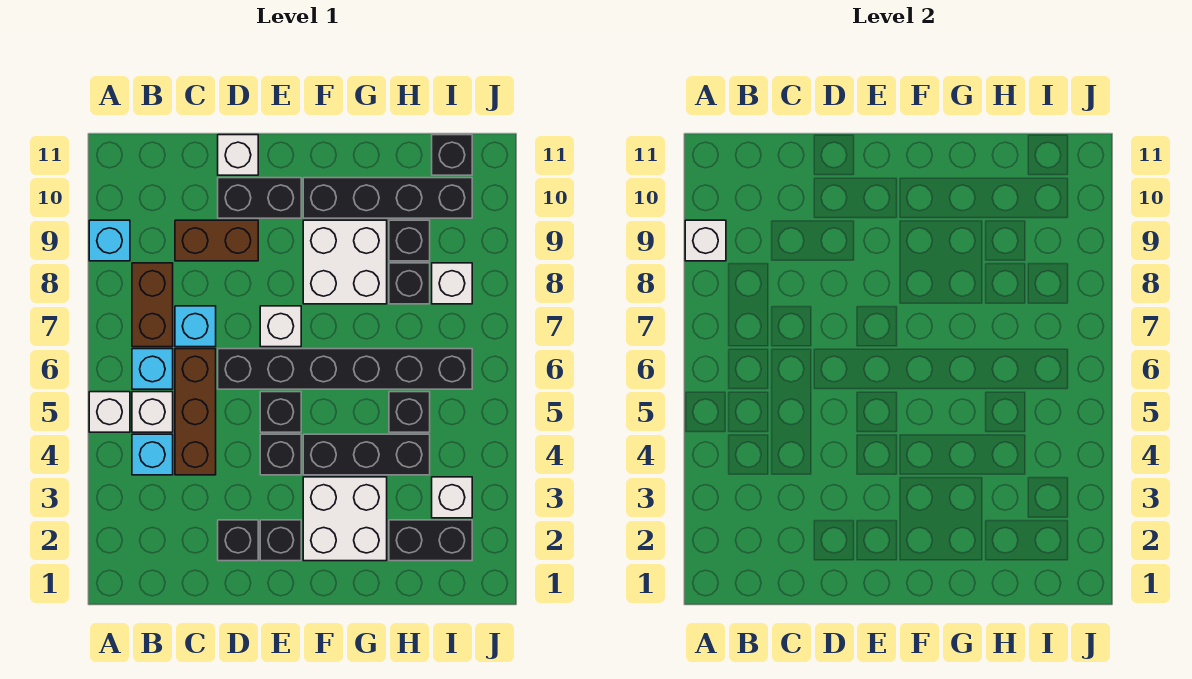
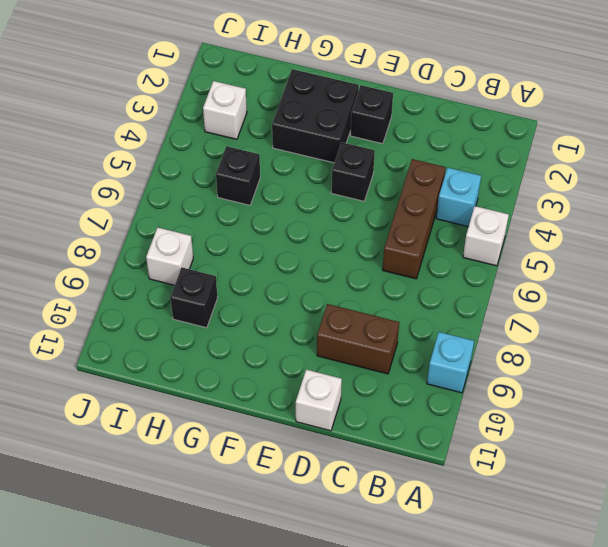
black 2x2 brick [272,69,359,163] -> white 2x2 brick [303,477,387,561]
none -> white 1x1 brick [132,392,173,432]
none -> cyan 1x1 brick [132,349,173,389]
none -> brown 1x2 brick [132,263,173,347]

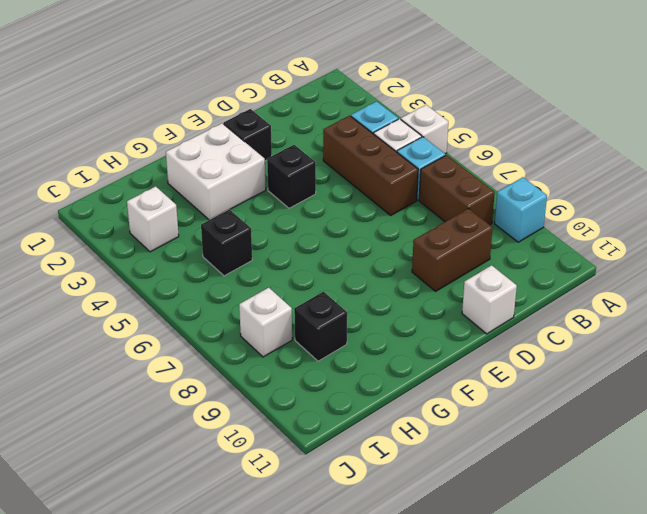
none -> cyan 1x1 brick [175,306,216,347]
none -> black 1x1 brick [218,520,258,561]
none -> black 1x6 brick [218,349,472,389]

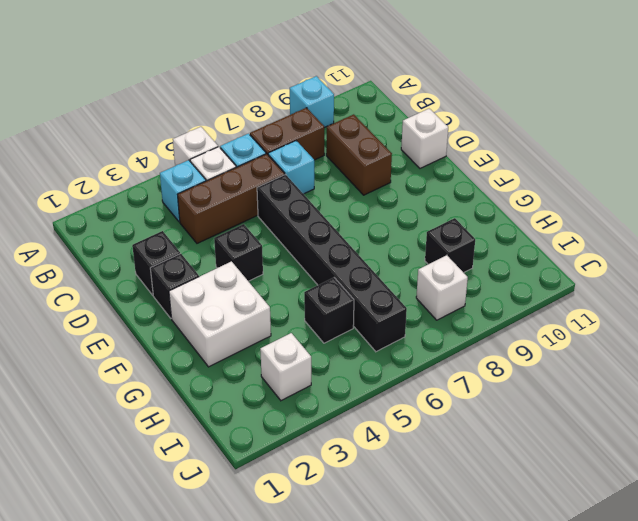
none -> black 1x2 brick [218,178,301,218]
none -> black 1x1 brick [260,392,301,432]
none -> white 1x1 brick [260,306,301,347]

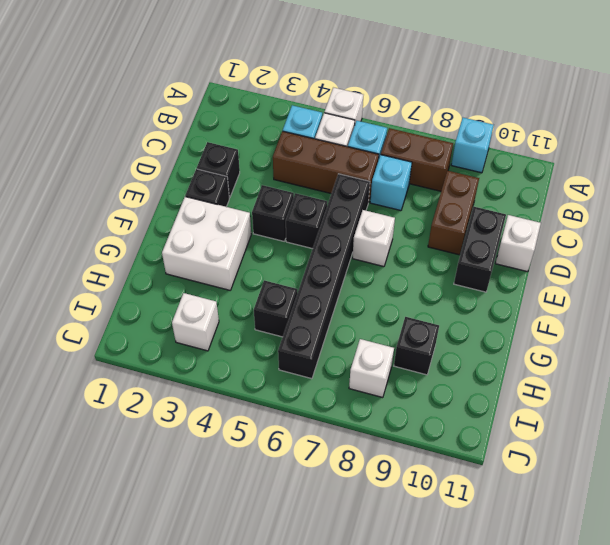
none -> black 1x3 brick [303,434,430,475]
none -> white 2x2 brick [303,220,387,304]
none -> black 1x4 brick [303,178,472,218]

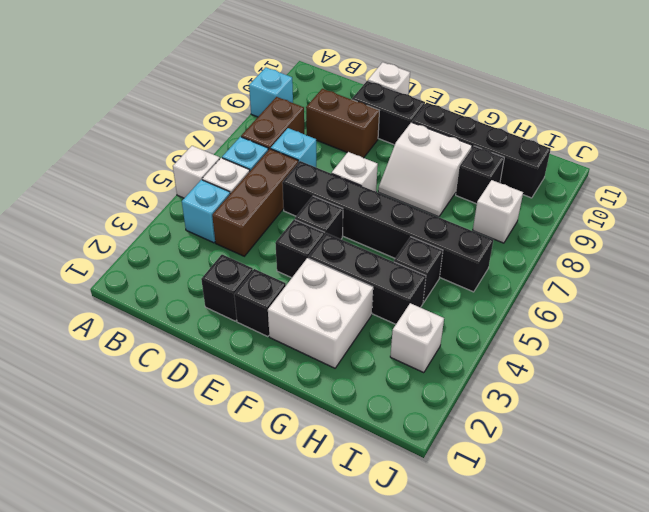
white 2x2 slope [378,122,472,217] -> white 2x2 brick [303,220,387,304]
none -> black 1x2 brick [389,520,472,561]
none -> black 1x1 brick [389,263,430,304]
none -> black 1x1 brick [432,135,472,175]

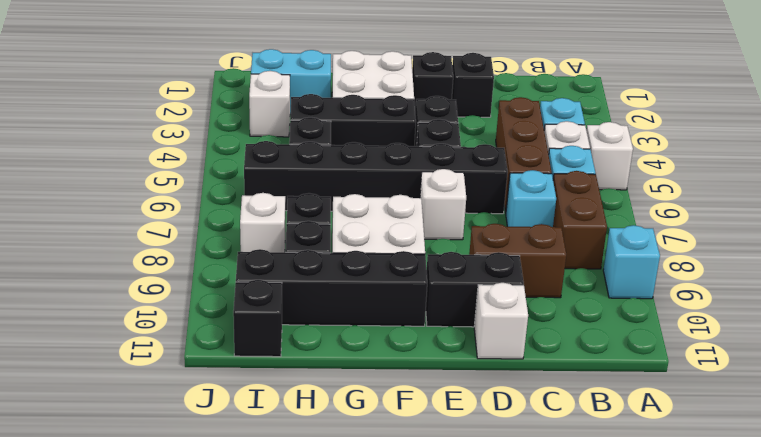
cyan 1x2 brick [251,49,331,114] -> black 1x2 brick [389,520,472,561]
none -> white 1x1 brick [685,220,726,261]

